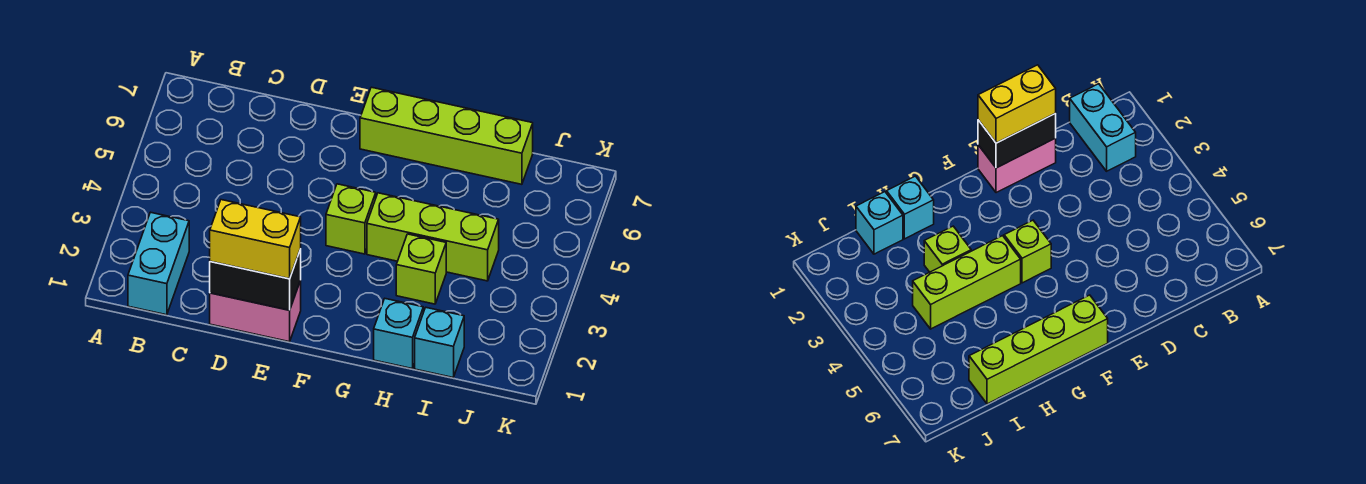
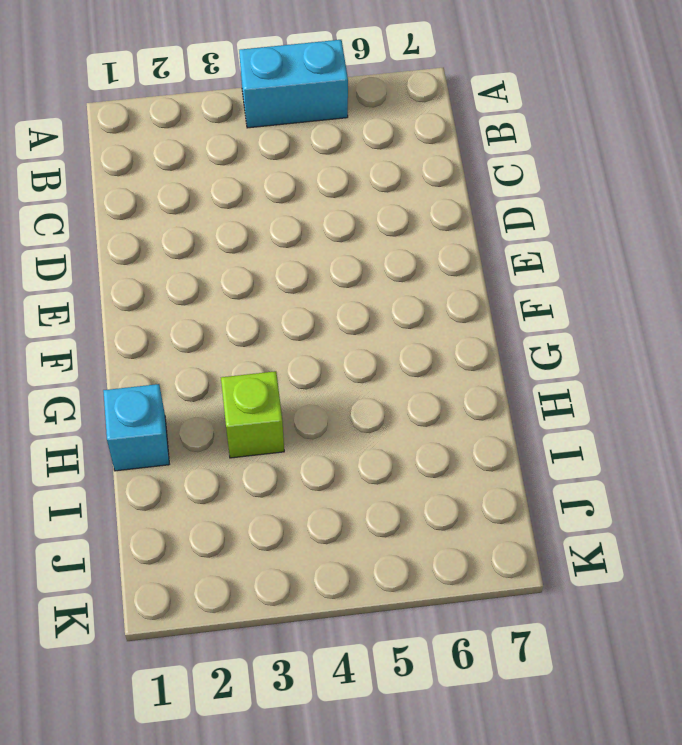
cyan 1x2 brick [239,40,348,128] -> cyan 1x2 brick moved to [128,212,189,315]
none -> pink 1x2 brick [210,281,301,342]
none -> lime 1x1 brick [326,184,376,254]

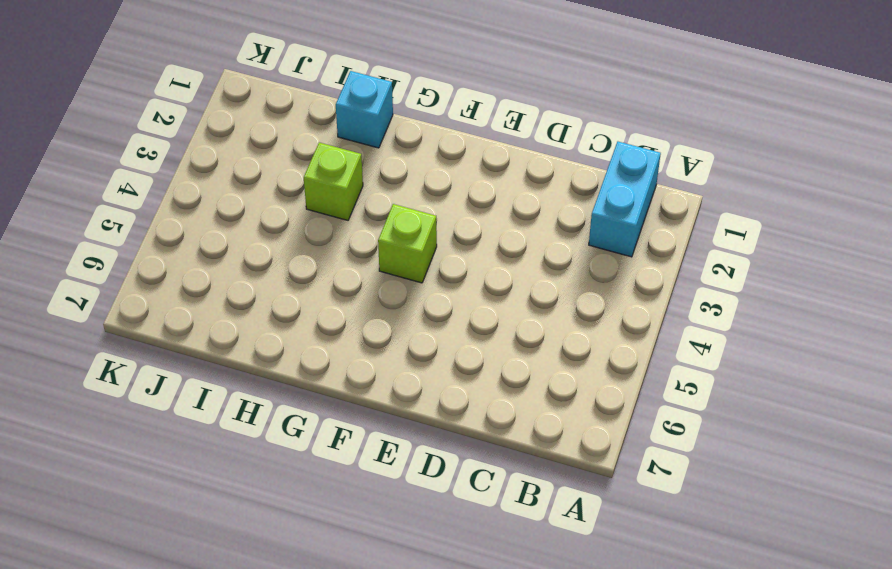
none -> pink 1x2 brick [210,281,301,342]
none -> lime 1x4 brick [360,87,533,184]

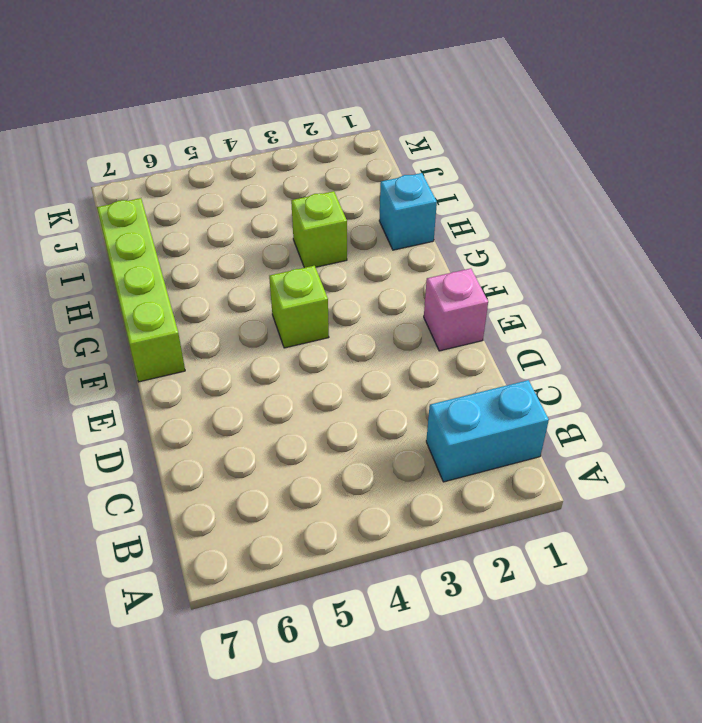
pink 1x1 brick [424,268,488,351] -> pink 1x2 brick [210,281,301,342]
none -> lime 1x3 brick [367,193,499,281]
none -> cyan 1x1 brick [415,308,464,377]

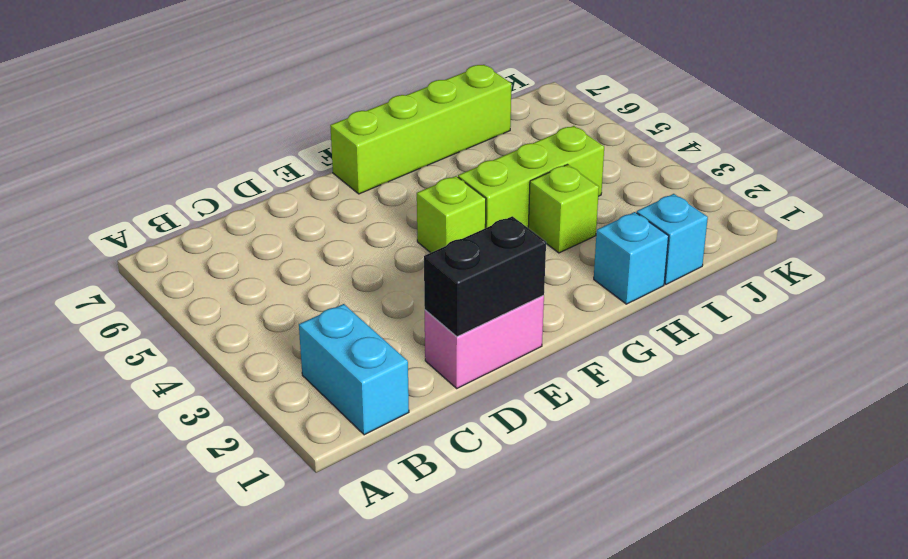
none -> yellow 1x2 brick [210,200,301,279]

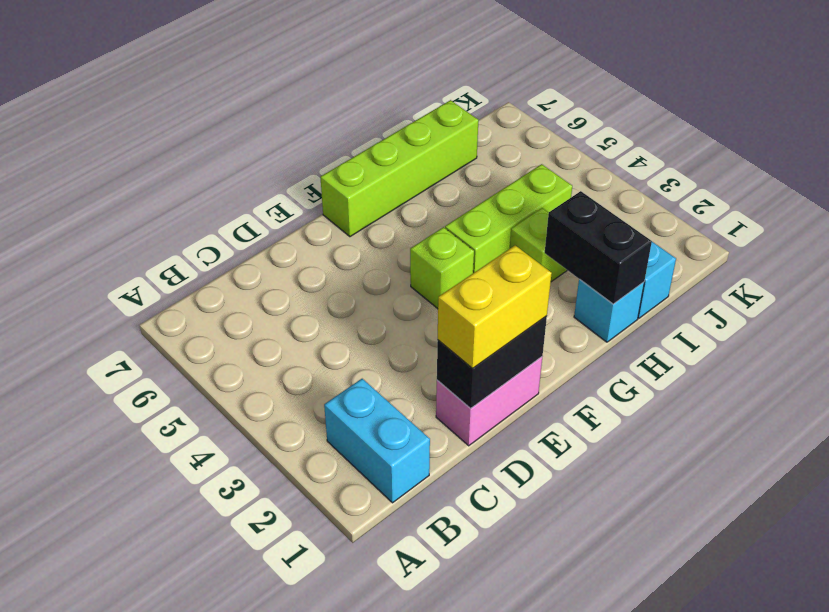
black 1x2 brick [545,191,652,304] -> none

